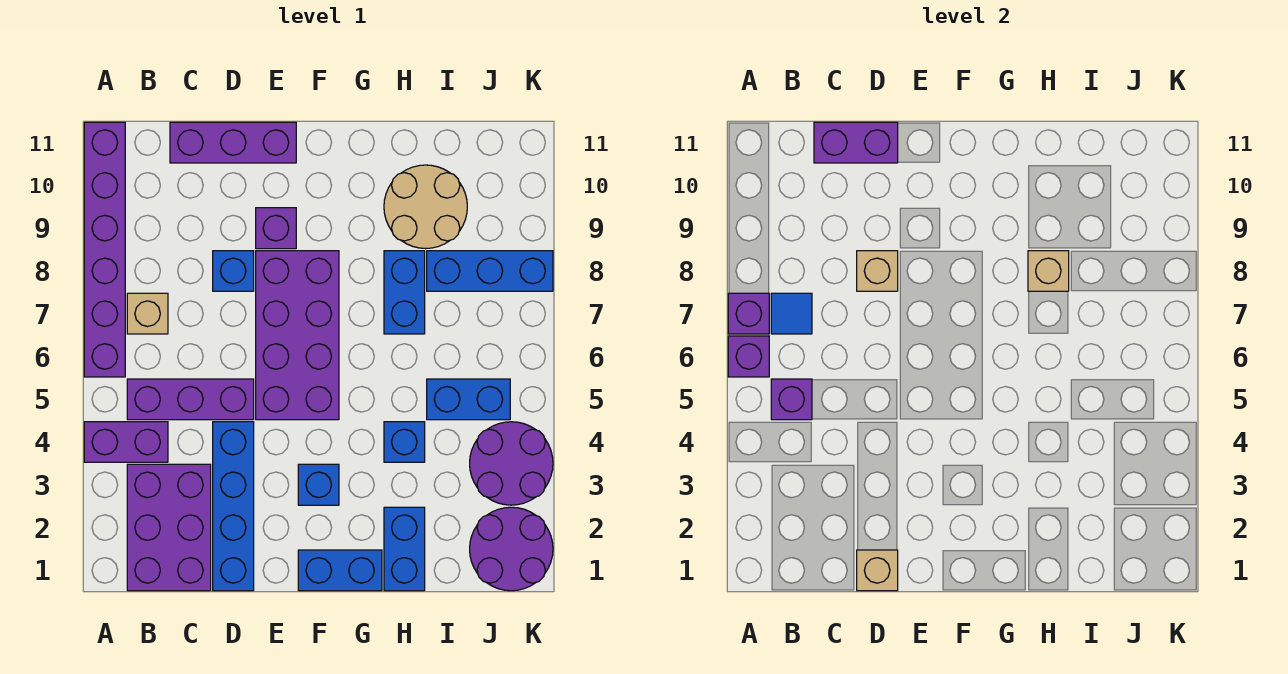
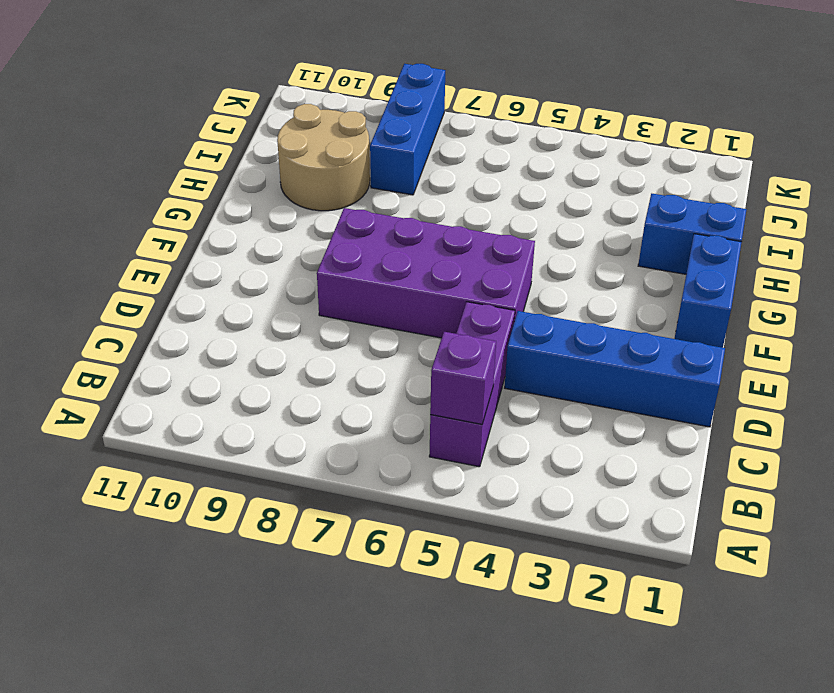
none -> purple 1x2 brick [84,422,168,462]
none -> purple 1x6 brick [84,122,125,377]
none -> purple 2x3 brick [127,464,211,591]

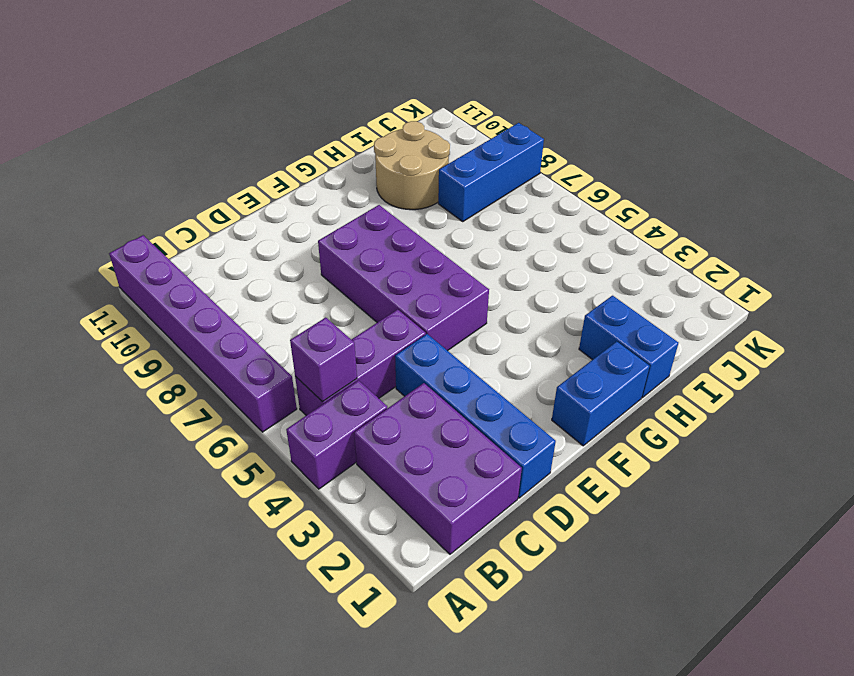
none -> tan 1x1 brick [127,293,168,334]
none -> purple 1x3 brick [170,122,296,163]
none -> blue 1x1 brick [213,251,254,291]

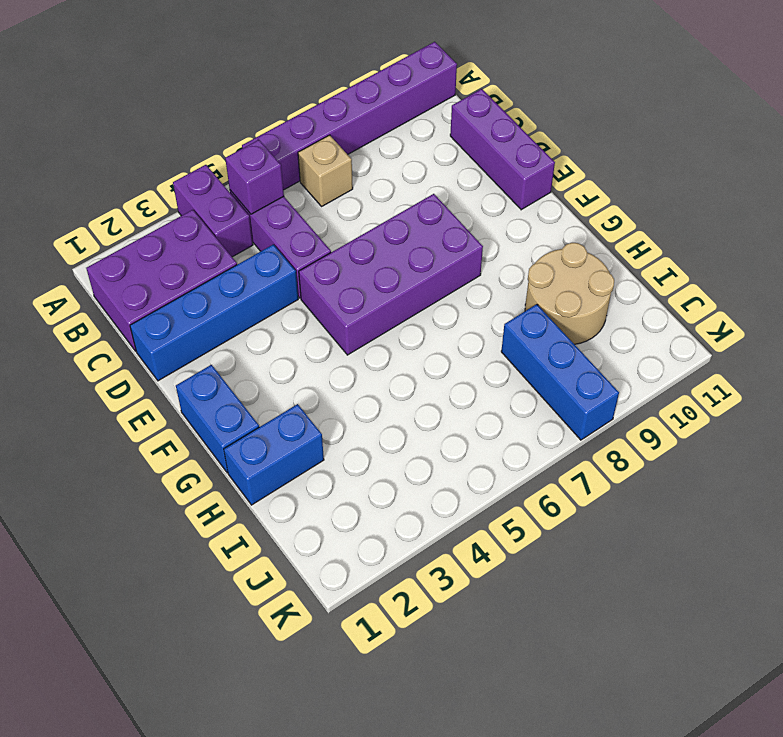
none -> blue 1x1 brick [213,251,254,291]
none -> purple 1x1 brick [256,208,296,249]
none -> blue 1x1 brick [298,464,339,505]

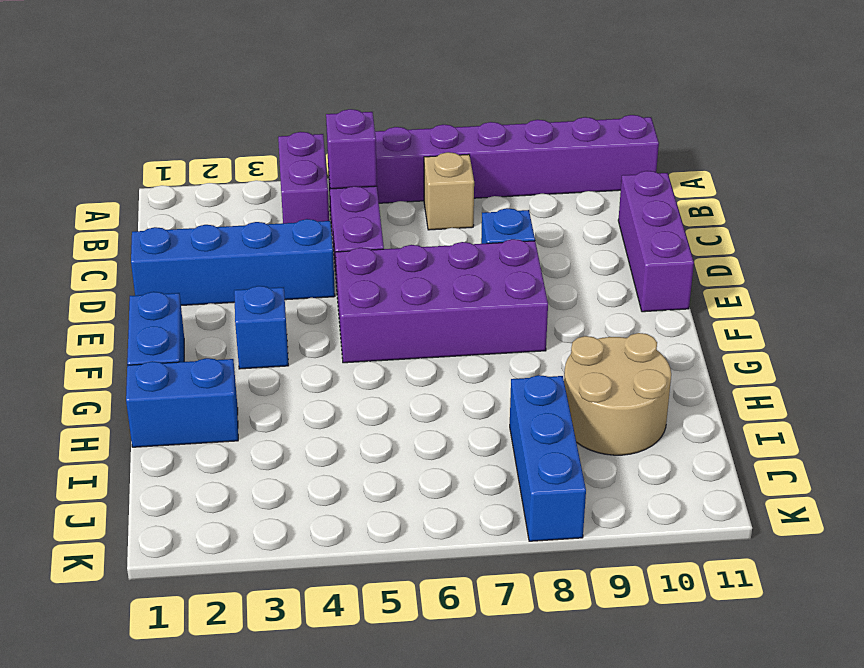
none -> purple 2x3 brick [127,464,211,591]
none -> purple 1x1 brick [256,208,296,249]
none -> blue 1x1 brick [384,422,425,462]

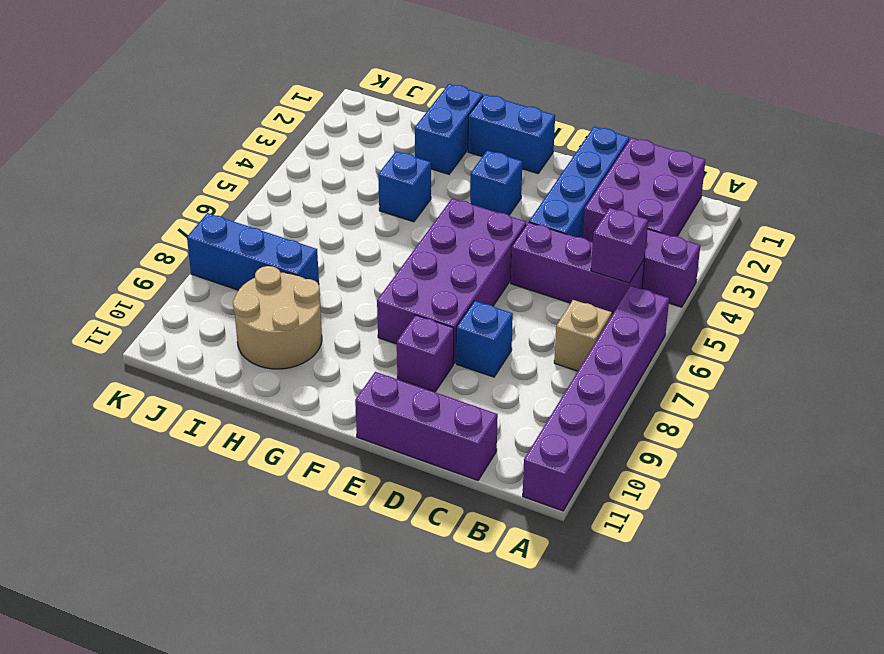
none -> blue 1x2 brick [384,251,425,334]
none -> blue 1x2 brick [427,379,510,420]
none -> purple 2x2 round brick [470,507,553,591]

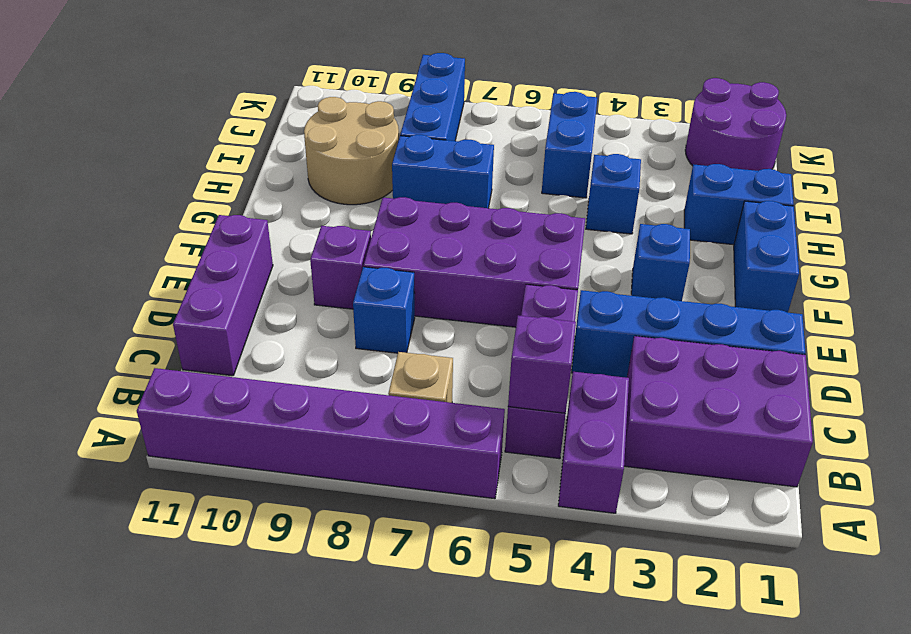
none -> purple 2x2 round brick [470,422,553,505]
none -> purple 1x1 brick [728,336,769,377]
none -> purple 1x1 brick [728,293,769,334]

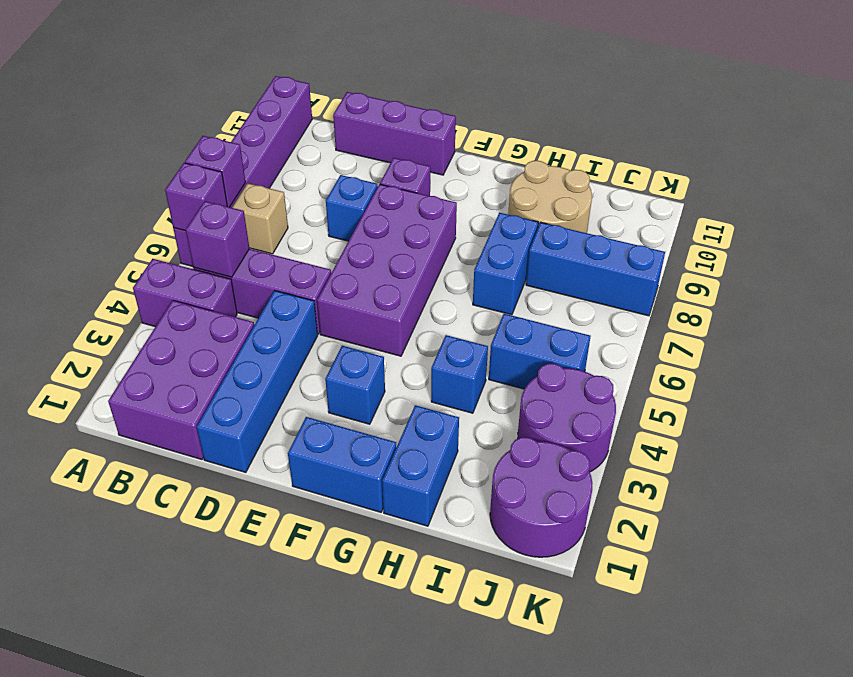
none -> blue 1x1 tile [771,293,812,334]
none -> purple 1x2 brick [814,122,898,163]
none -> tan 1x1 brick [857,550,898,591]

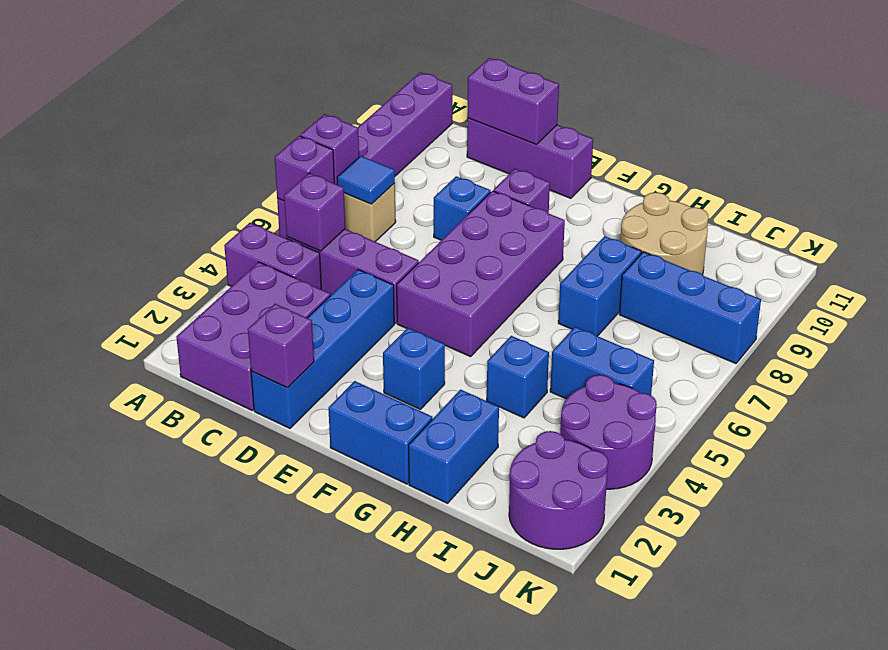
purple 1x1 brick [248,304,314,388] -> tan 1x1 brick [857,550,898,591]
none -> tan 1x1 brick [857,251,898,291]
none -> tan 1x1 brick [1028,251,1069,291]

